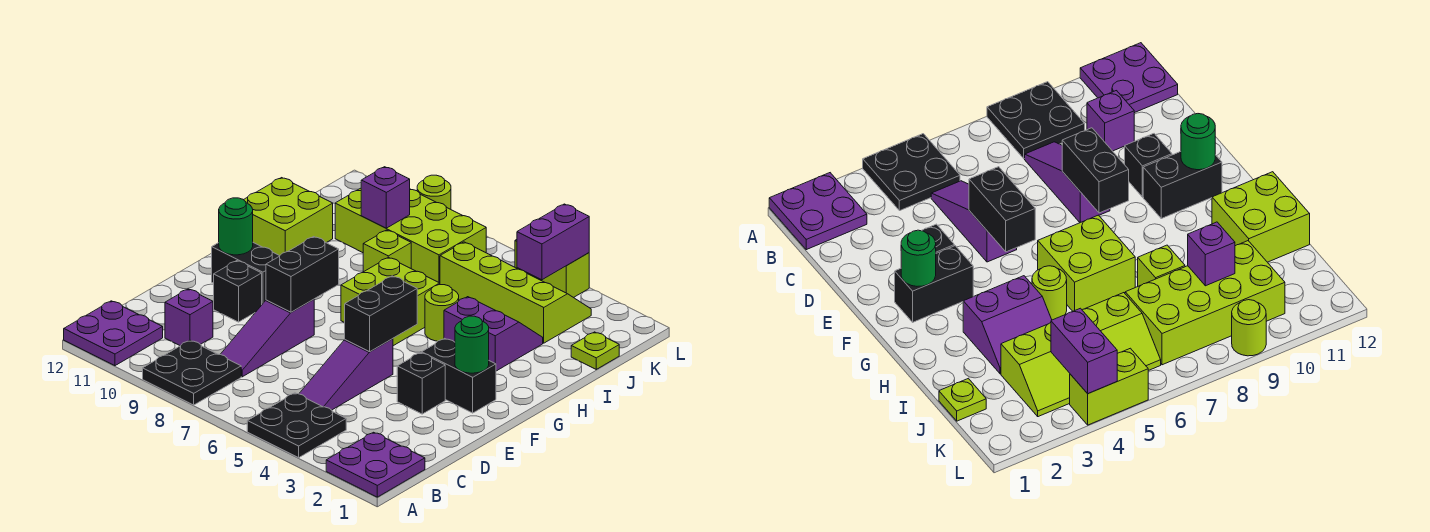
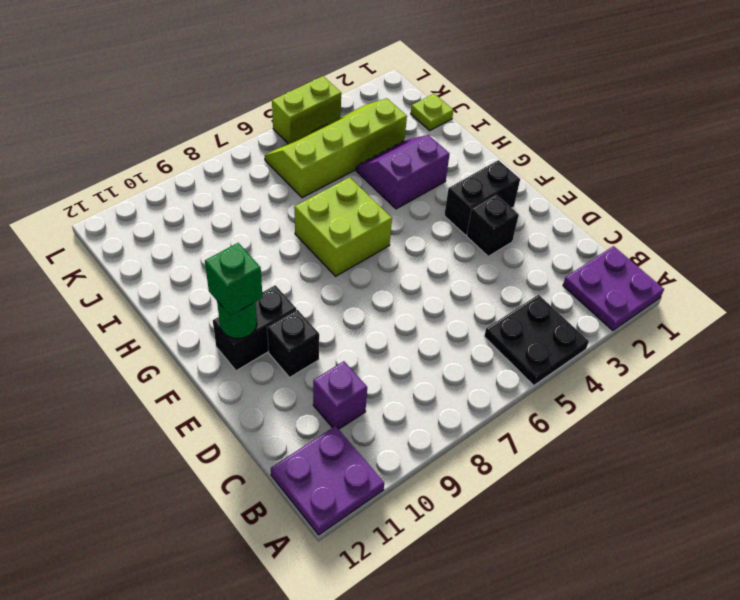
green 1x1 brick [205,243,263,316] -> none
none -> black 2x2 plate [143,340,241,405]
none -> purple 1x3 slope [299,339,393,410]
none -> purple 1x3 slope [220,299,314,377]

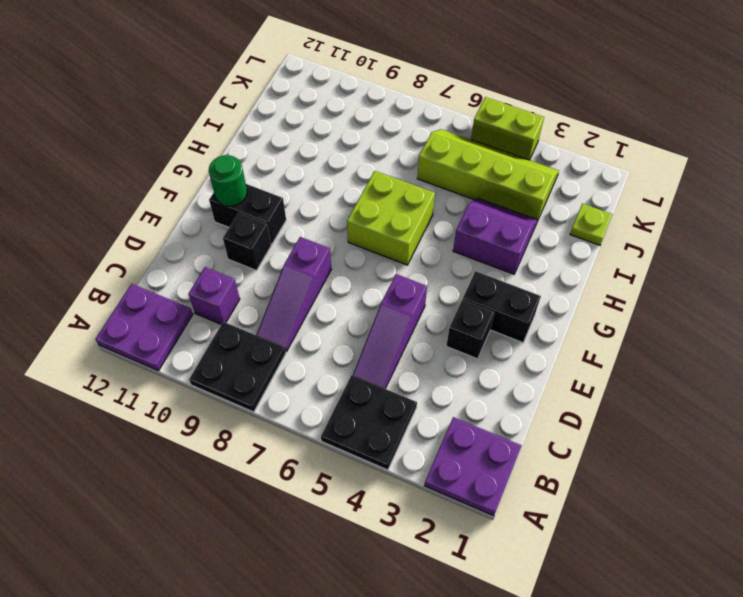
none -> lime 1x1 round brick [425,285,459,341]
none -> lime 2x2 brick [244,178,333,256]
none -> lime 1x1 brick [363,230,411,272]

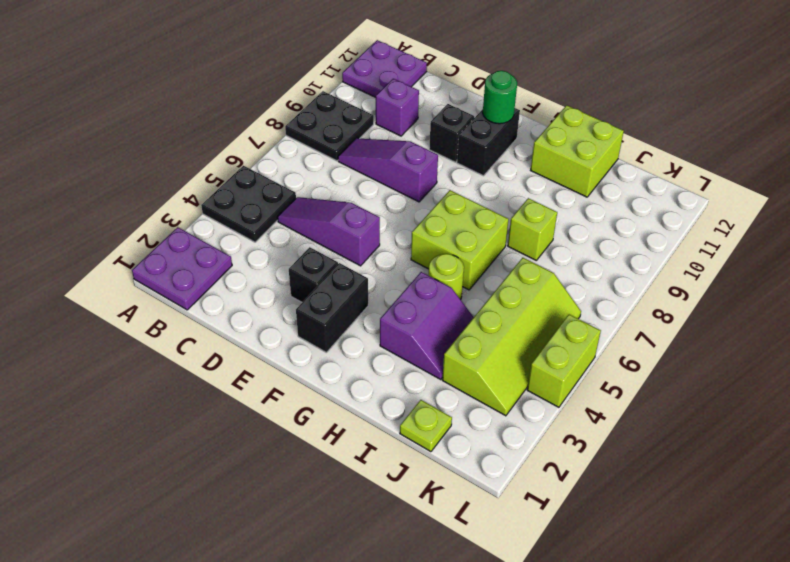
none -> lime 2x4 brick [335,188,486,283]
none -> lime 1x1 round brick [417,175,451,209]
none -> black 1x2 brick [345,276,417,352]

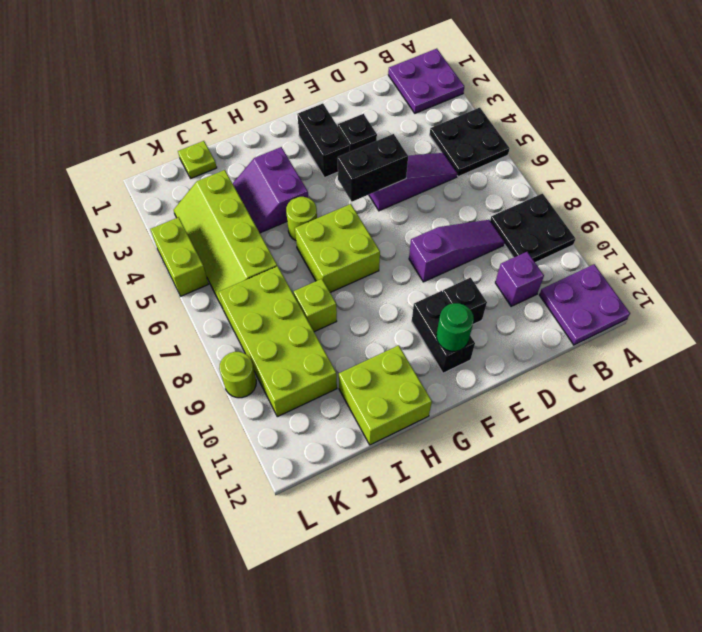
none -> black 1x2 brick [266,237,339,312]
none -> green 1x1 round brick [455,316,489,373]
none -> purple 1x1 brick [361,167,410,228]

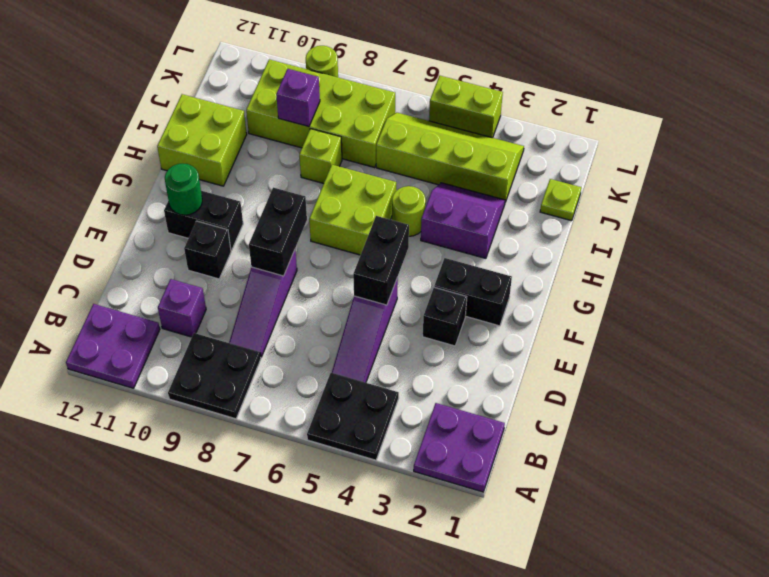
none -> green 1x1 round brick [455,316,489,373]
none -> purple 1x2 brick [517,204,589,280]

